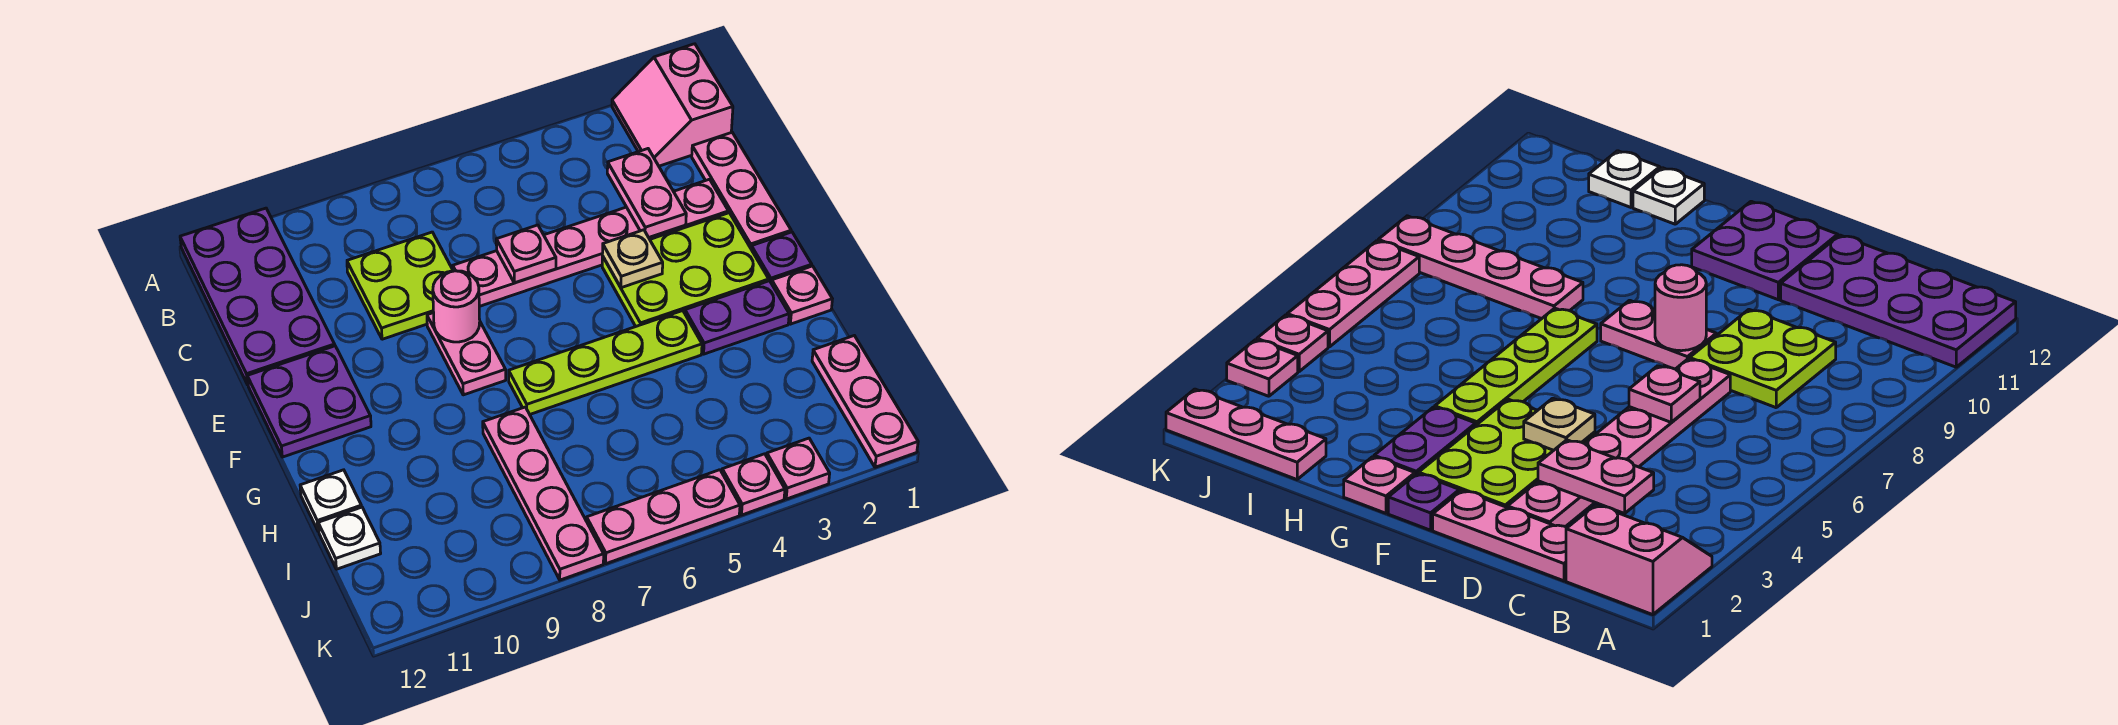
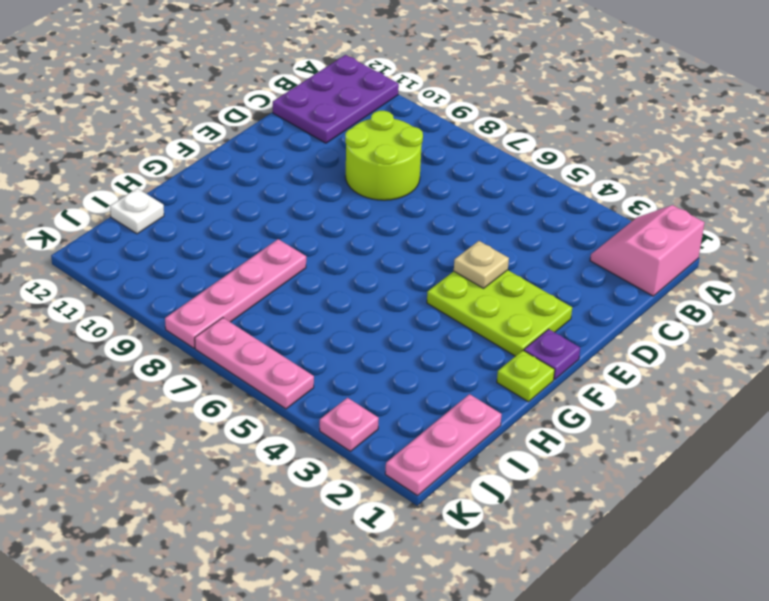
purple 2x3 plate [273,55,399,143] -> purple 2x4 plate [180,208,335,385]
lime 2x2 round brick [345,111,423,200] -> lime 2x2 plate [347,232,453,339]
lime 1x1 plate [497,350,555,402] -> pink 1x1 plate [772,266,832,324]
none -> pink 1x3 plate [692,132,791,248]
none -> pink 1x6 plate [453,179,729,307]
none -> pink 1x2 plate [427,313,506,395]

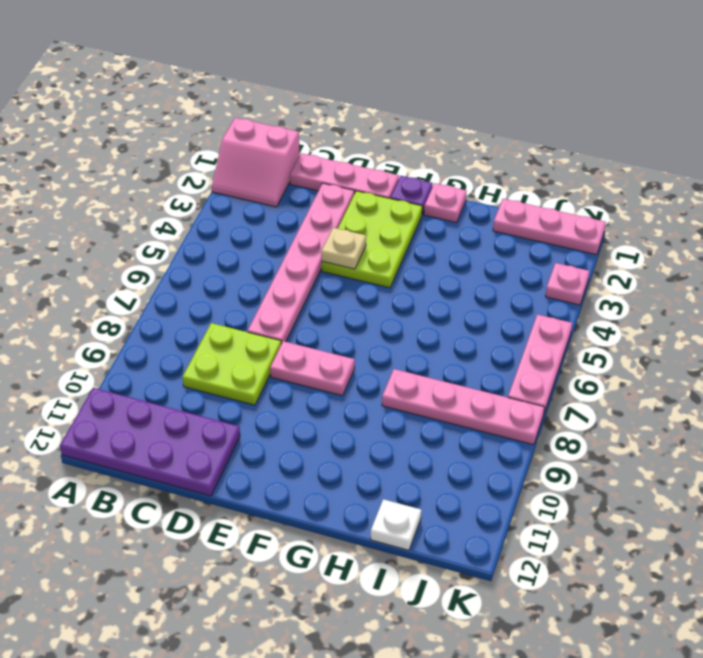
none -> purple 2x2 plate [247,346,371,457]
none -> purple 1x2 plate [685,281,789,354]
none -> lime 1x4 plate [509,311,702,414]

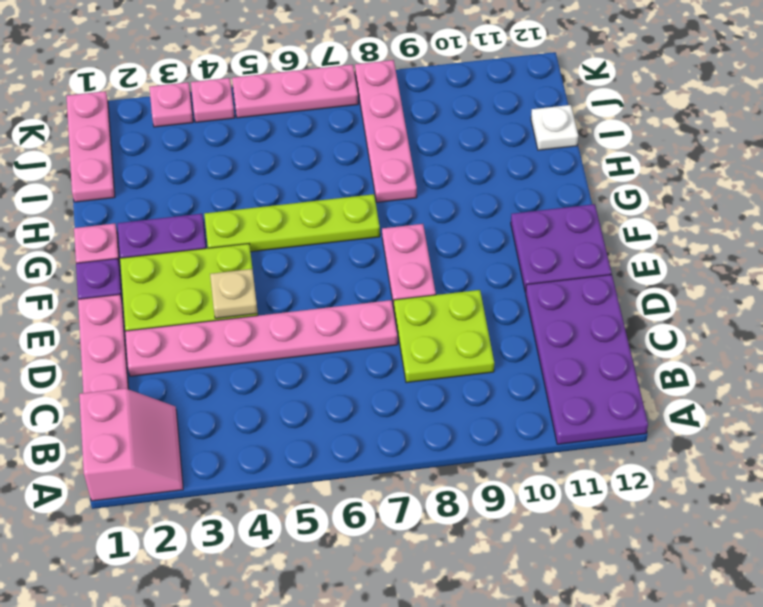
none -> white 1x1 plate [300,470,361,531]
none -> pink 1x2 plate [607,149,686,237]
none -> pink 1x1 plate [496,225,556,283]

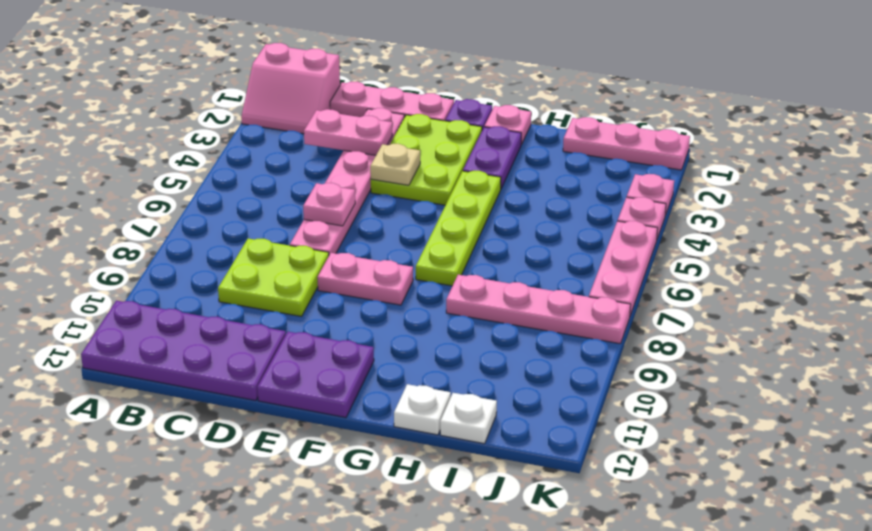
none -> pink 1x1 round brick [433,271,480,342]

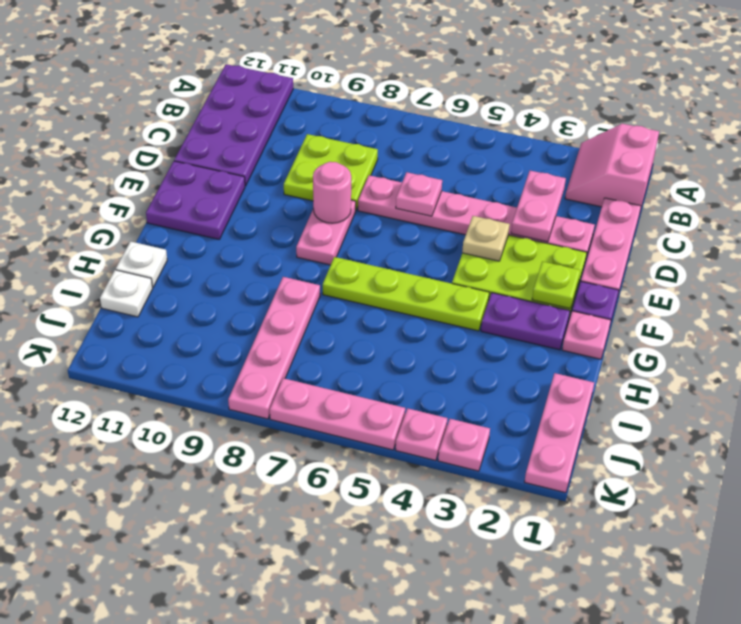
lime 1x1 plate [532,261,580,309] -> none

